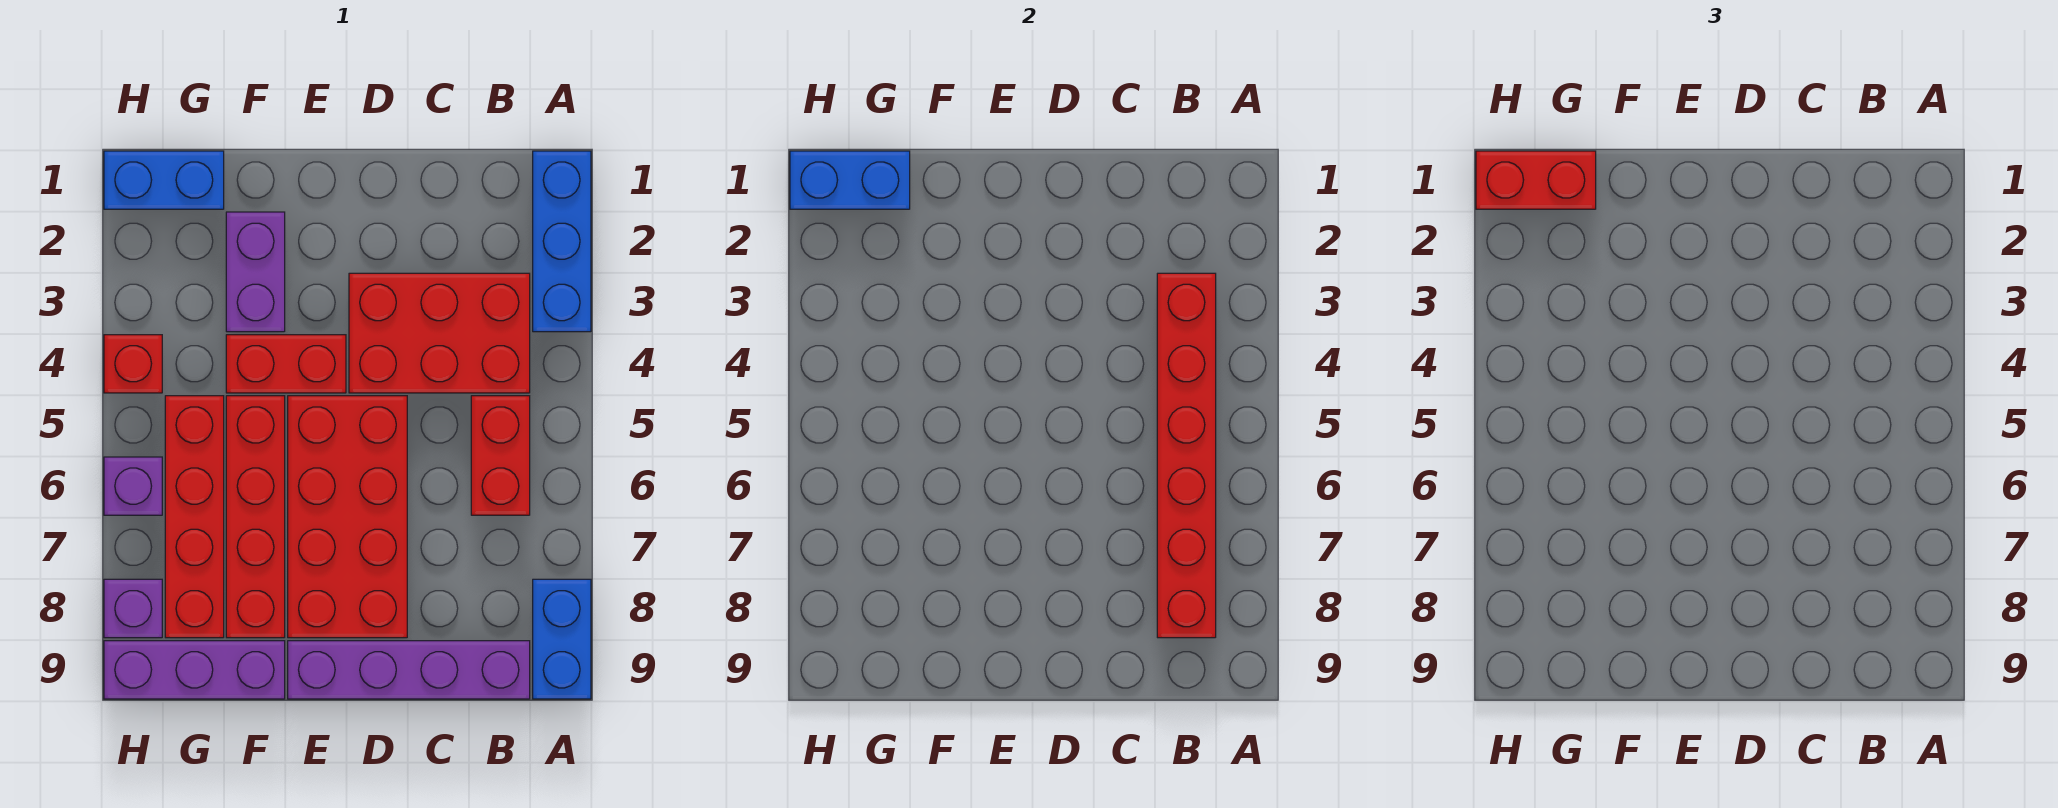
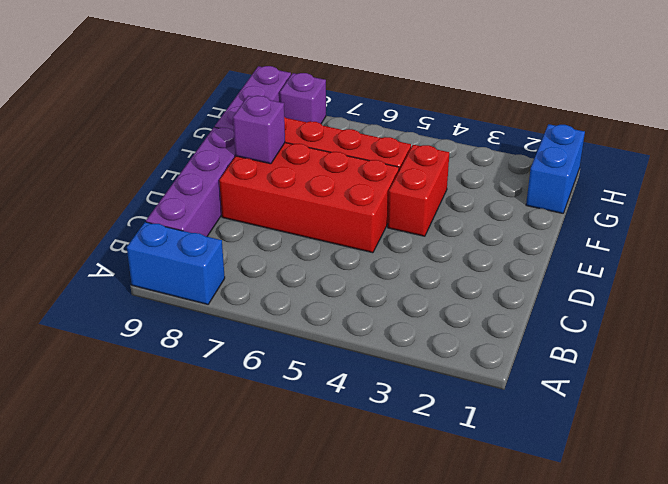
purple 1x1 brick [233,96,285,164] -> purple 1x1 brick moved to [104,457,162,515]
none -> blue 1x3 brick [533,151,591,332]
none -> red 2x3 brick [349,273,530,393]
none -> red 1x2 brick [471,396,530,515]

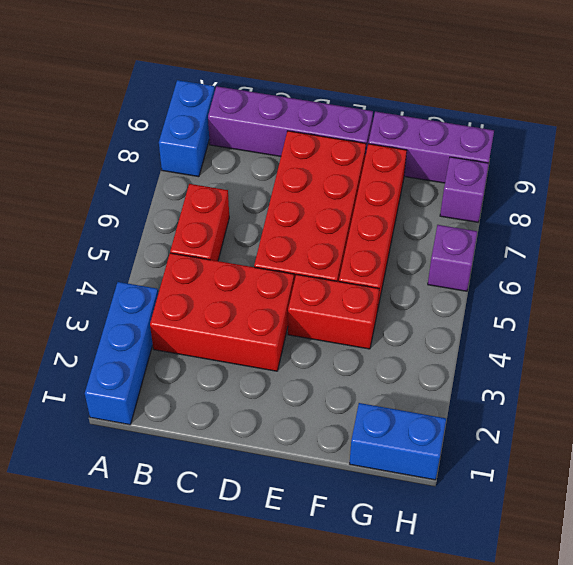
none -> purple 1x2 brick [226,212,285,332]
none -> red 1x4 brick [165,396,224,638]
none -> red 1x1 brick [104,335,162,393]

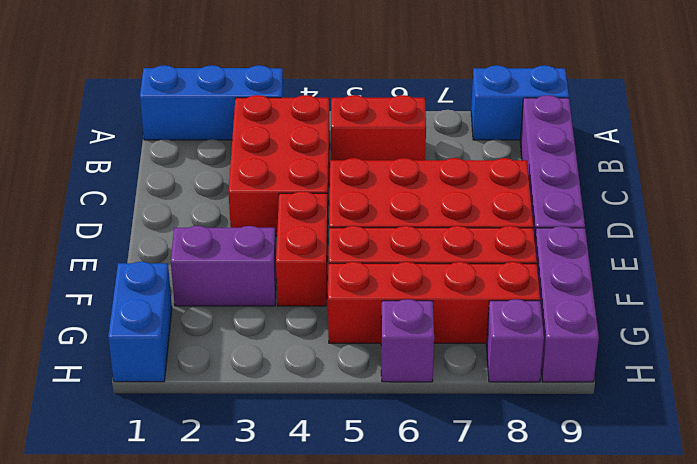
none -> red 1x1 brick [104,335,162,393]
none -> red 1x6 brick [1157,273,1216,638]
none -> blue 1x2 brick [790,151,910,209]

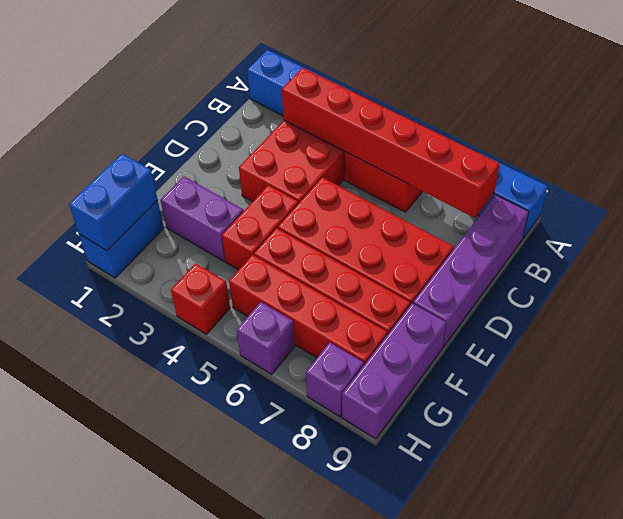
none -> red 1x2 brick [1476,151,1596,209]

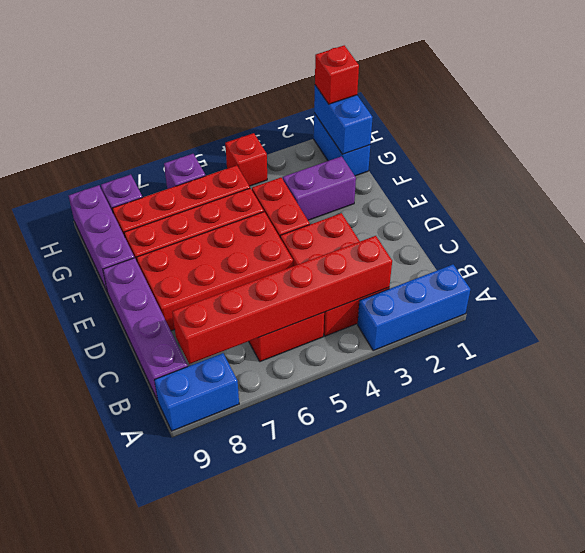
red 1x1 brick [315,45,359,104] -> red 1x2 brick [1476,151,1596,209]

